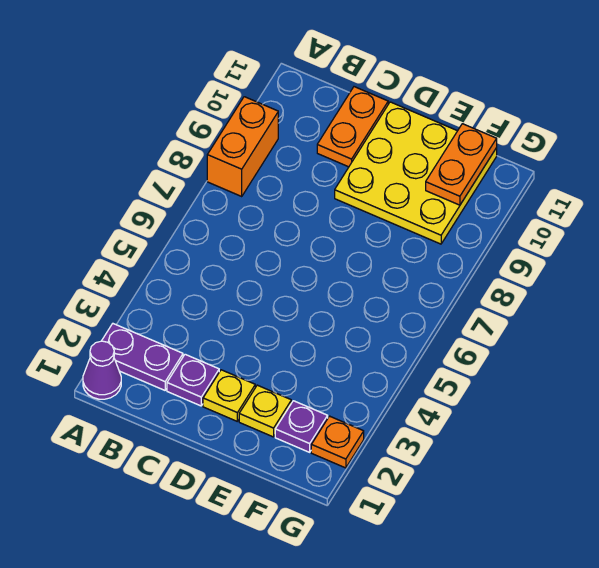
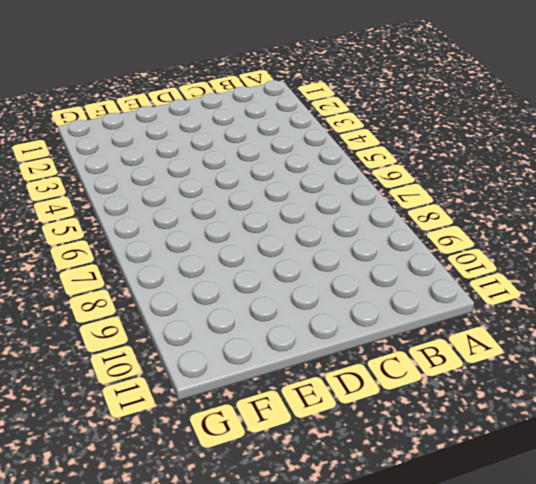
none -> purple 1x1 cone [83,341,121,399]
none -> purple 1x2 plate [102,324,183,390]

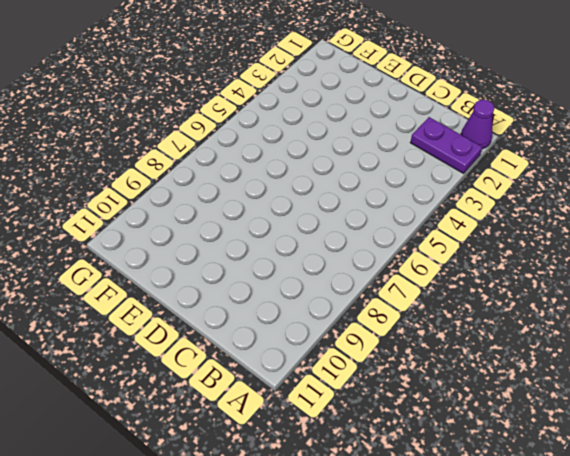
none -> orange 1x2 brick [207,97,278,196]
none -> purple 1x1 plate [167,354,219,406]

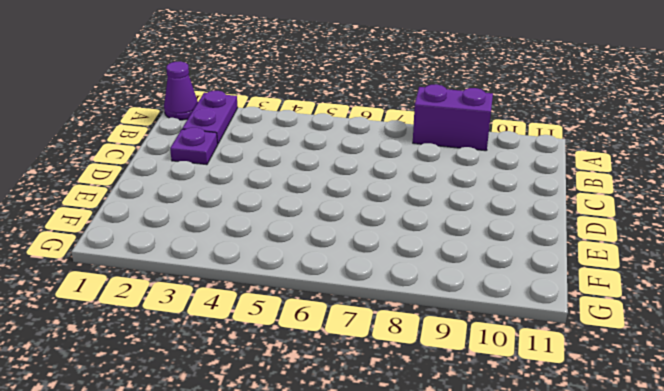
purple 1x2 brick [413,84,493,151] -> orange 1x2 brick [207,97,278,196]
none -> orange 1x2 plate [317,87,388,167]
none -> yellow 1x1 plate [203,370,255,421]

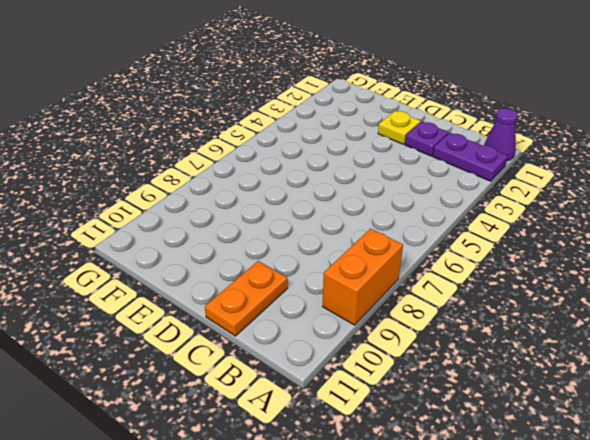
none -> yellow 3x3 plate [335,102,497,244]
none -> yellow 1x1 plate [239,385,291,437]

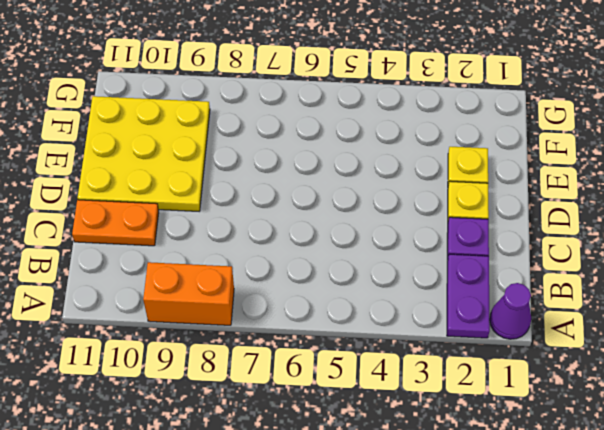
none -> purple 1x1 plate [275,401,328,452]
none -> orange 1x1 plate [311,416,364,468]

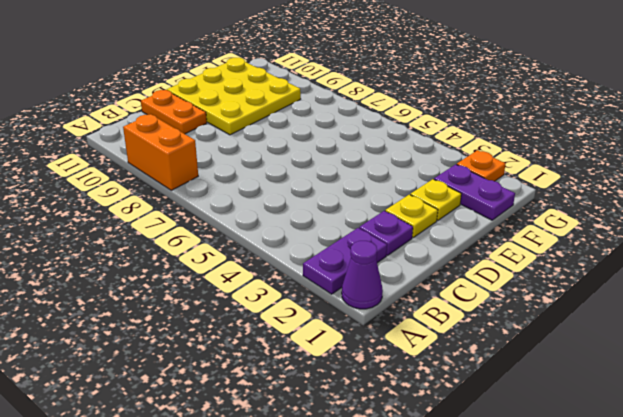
purple 1x2 plate [434,164,515,220] -> purple 1x1 plate [275,401,328,452]
none -> orange 1x2 plate [426,124,497,205]

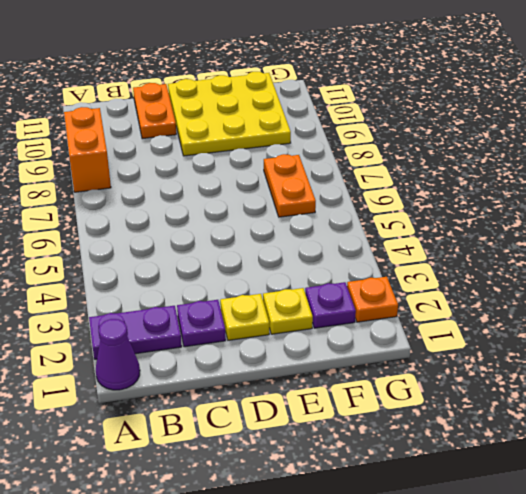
orange 1x2 plate [264,154,316,217] -> orange 1x2 plate moved to [426,124,497,205]

